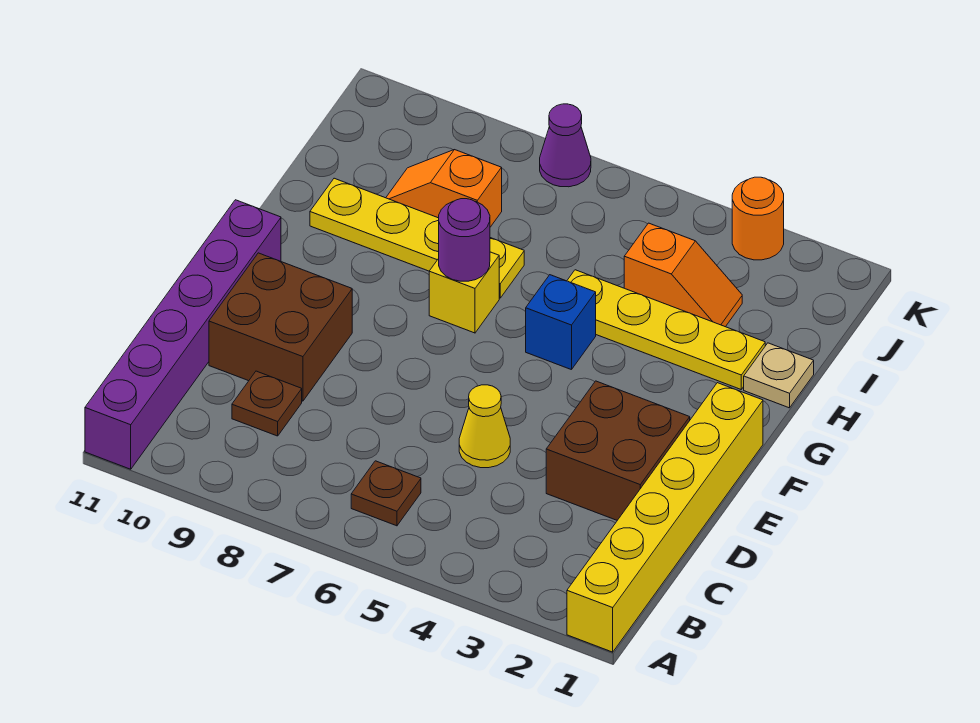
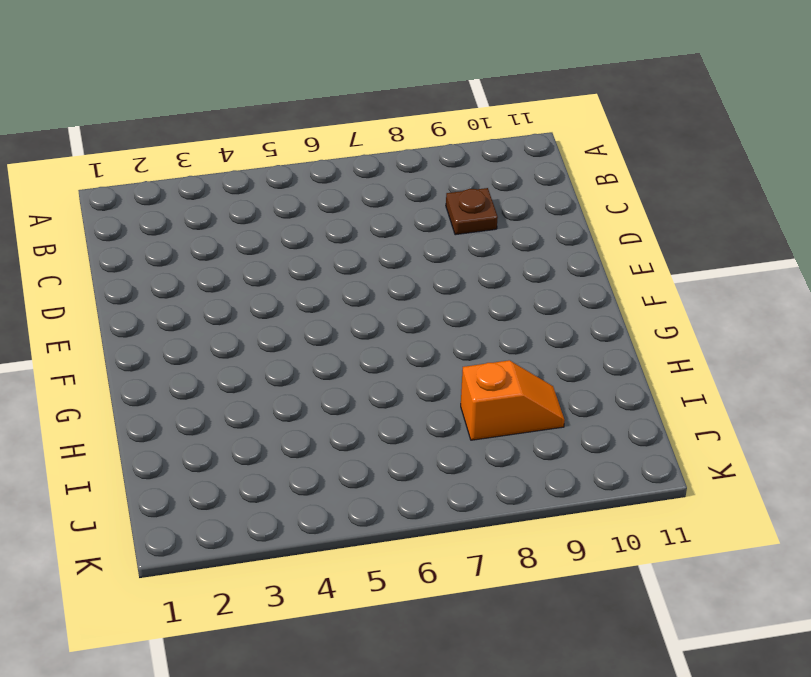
none -> yellow 1x6 brick [567,383,763,652]
none -> purple 1x6 brick [85,200,281,469]
none -> brown 1x1 plate [351,461,421,526]

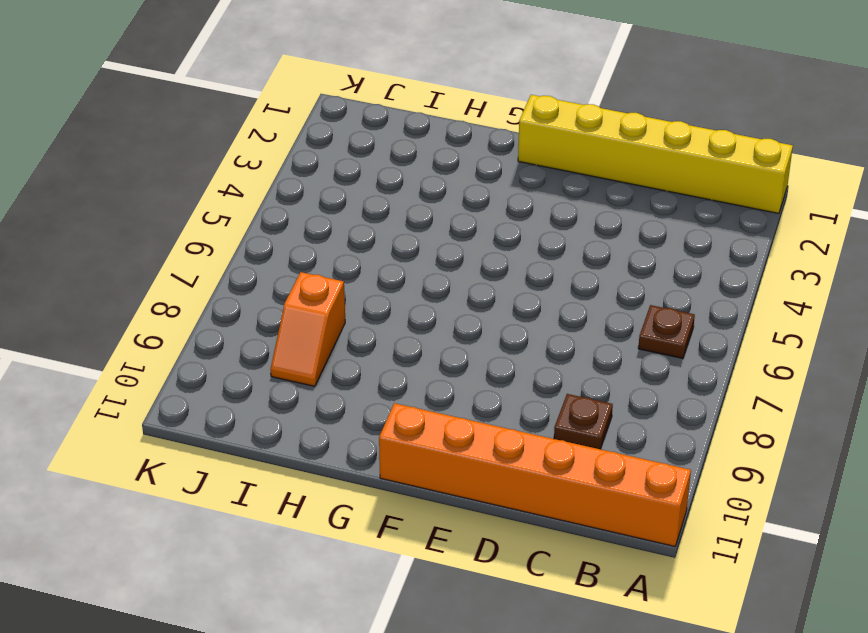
orange 1x6 brick [379,403,691,546] -> purple 1x6 brick [85,200,281,469]
none -> brown 2x2 brick [546,381,690,520]
none -> yellow 1x1 cone [459,385,510,468]
none -> brown 2x2 brick [209,253,352,401]

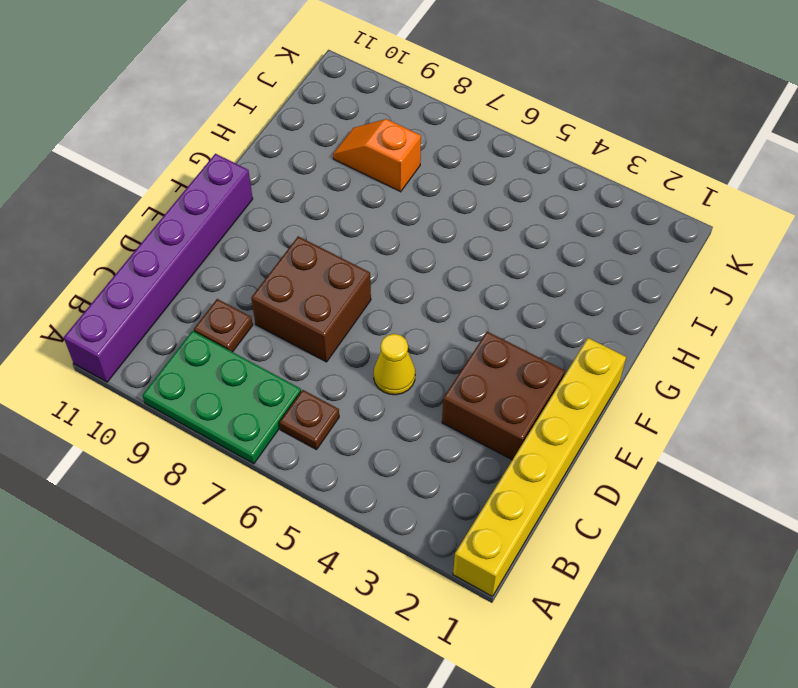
green 2x3 plate [142,331,301,464] -> none
brown 2x2 brick [251,236,371,362] -> brown 2x2 brick moved to [209,253,352,401]
none -> blue 1x1 brick [526,275,596,370]
none -> yellow 1x1 brick [429,252,499,333]
none -> tan 1x1 plate [744,343,814,408]

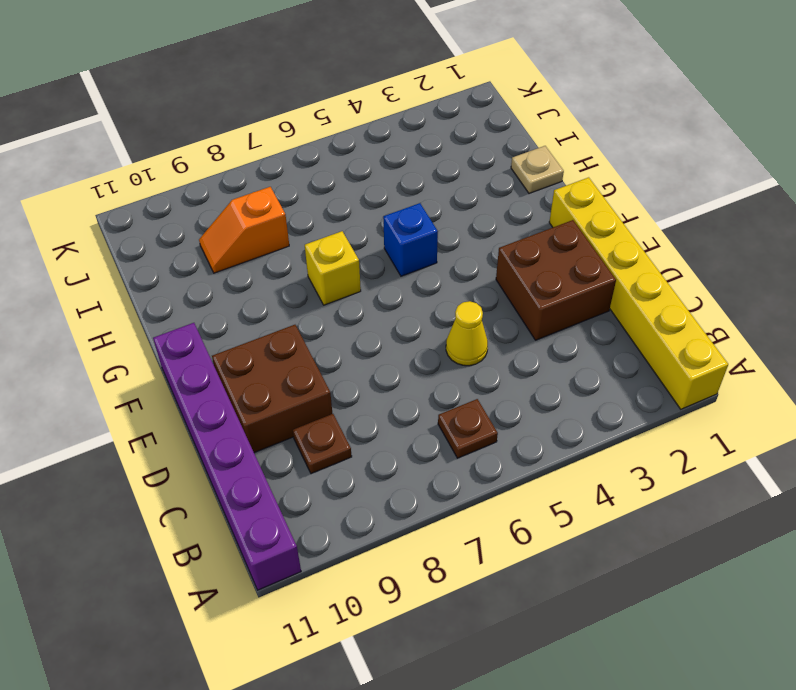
none -> yellow 1x4 plate [567,270,765,389]
none -> yellow 1x4 plate [310,178,524,298]
none -> orange 1x2 slope [624,223,742,327]

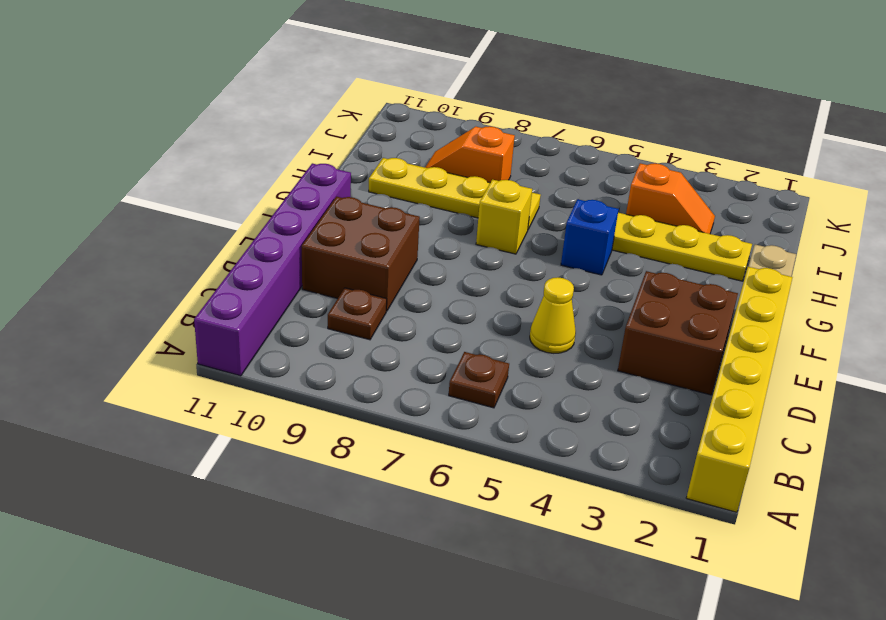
none -> orange 1x1 round brick [732,177,784,260]
none -> purple 1x1 cone [540,104,591,187]
none -> purple 1x1 round brick [439,199,490,281]

